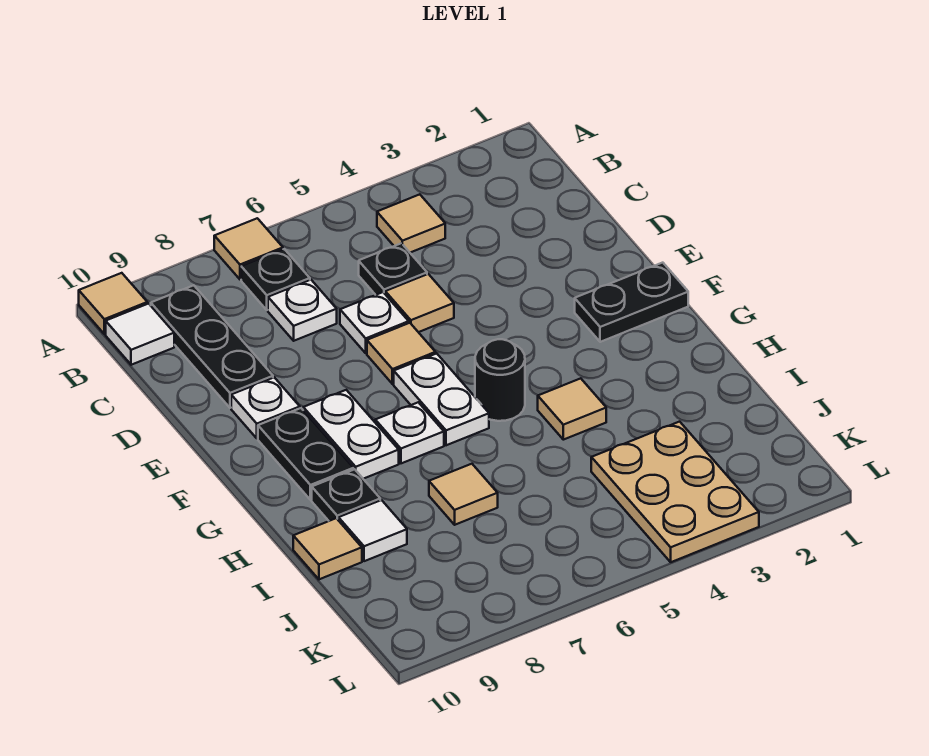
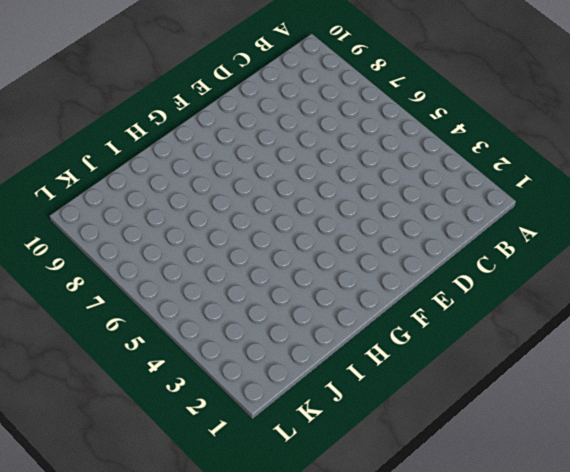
none -> tan 1x1 tile [214,218,283,279]
none -> tan 1x1 tile [79,273,147,334]
none -> tan 1x1 tile [377,194,445,253]

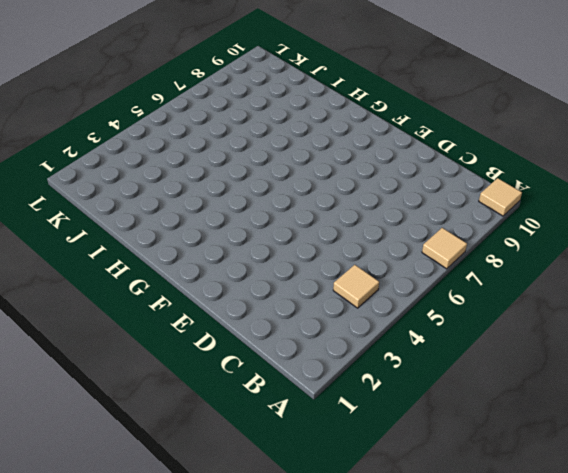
none -> black 1x1 plate [241,249,310,310]
none -> black 1x3 plate [151,285,273,408]
none -> white 1x1 tile [106,304,174,365]

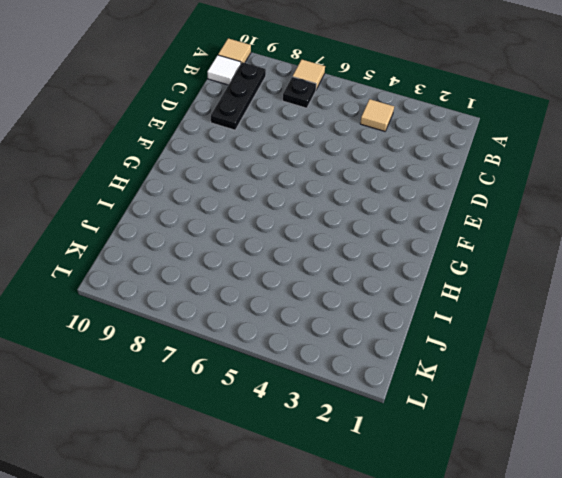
none -> black 1x1 plate [359,243,427,295]
none -> white 1x1 plate [268,280,337,341]
none -> tan 1x1 tile [385,274,454,332]

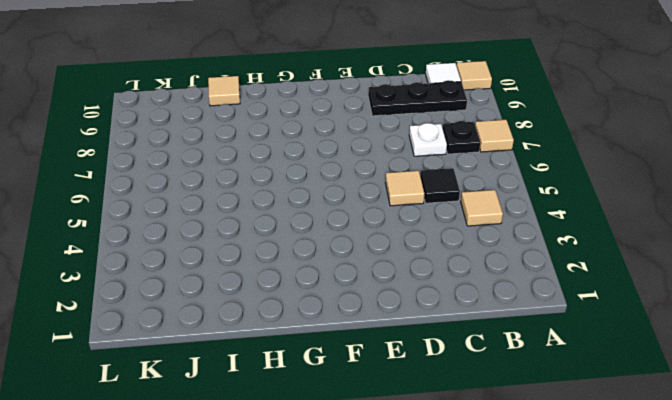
black 1x1 tile [420,168,460,203] -> black 1x1 plate [359,243,427,295]
none -> white 1x1 plate [340,292,409,353]
none -> tan 1x1 tile [367,323,436,384]
none -> white 1x1 plate [231,377,300,438]

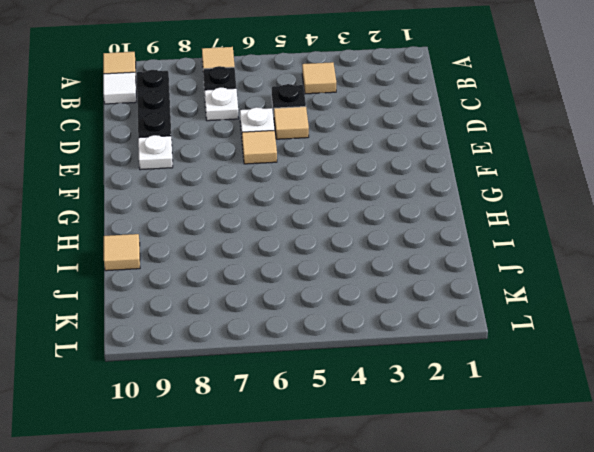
none -> black 1x2 plate [575,263,688,342]
none -> white 1x2 plate [394,353,489,445]
none -> white 1x2 plate [303,390,399,479]

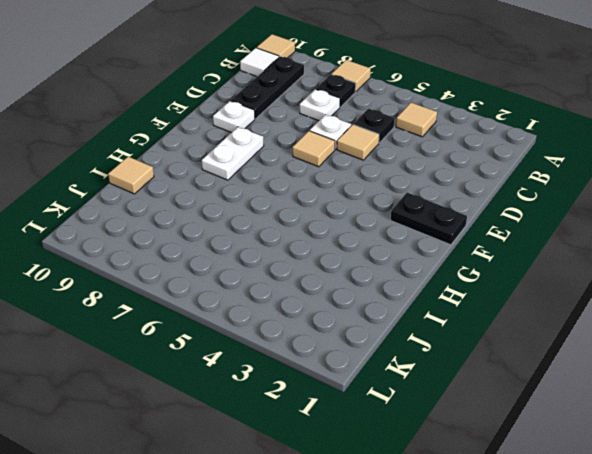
none -> white 1x2 plate [394,353,489,445]
none -> black 1x2 plate [258,408,353,500]
none -> black 1x1 round brick [475,339,525,421]

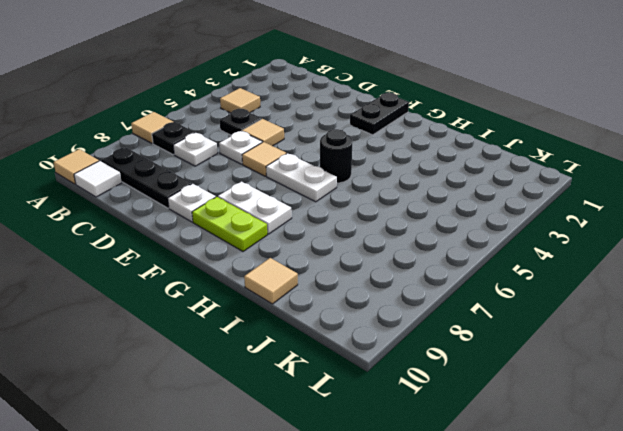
lime 1x2 plate [192,197,267,251] -> black 1x2 plate [258,408,353,500]
none -> white 1x1 plate [375,402,444,463]
none -> tan 1x1 tile [538,378,606,440]
none -> black 1x1 plate [312,469,380,521]

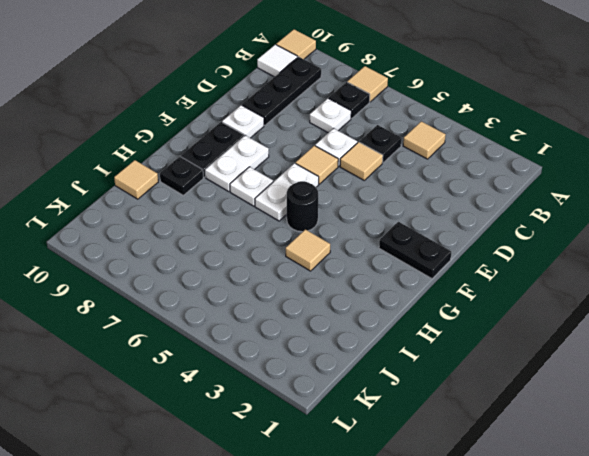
none -> tan 1x1 tile [429,464,498,525]
none -> white 1x1 tile [339,500,407,561]
none -> tan 2x3 plate [591,422,759,562]

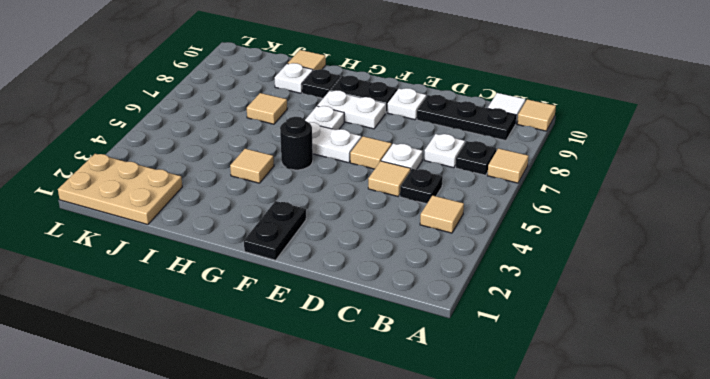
white 1x1 plate [275,63,313,93] -> white 1x1 tile [339,500,407,561]
tan 2x3 plate [58,154,182,225] -> tan 2x3 plate moved to [591,422,759,562]

